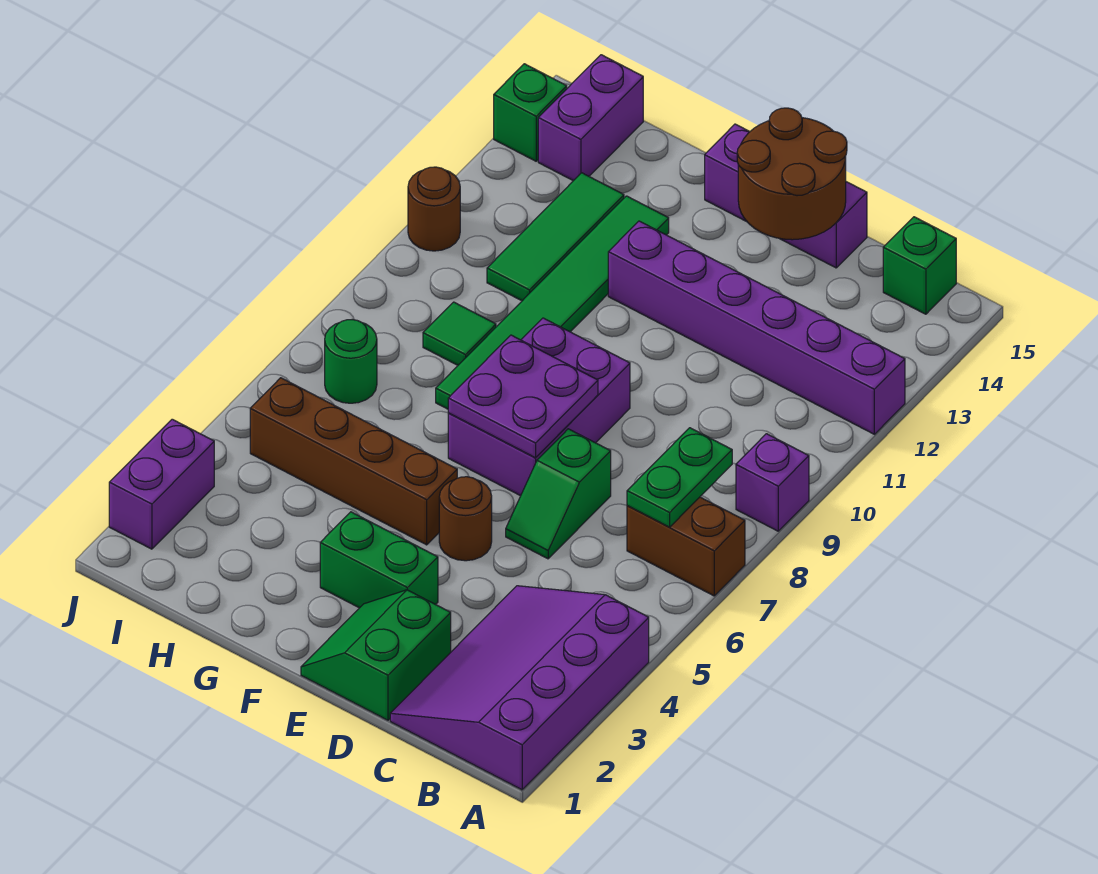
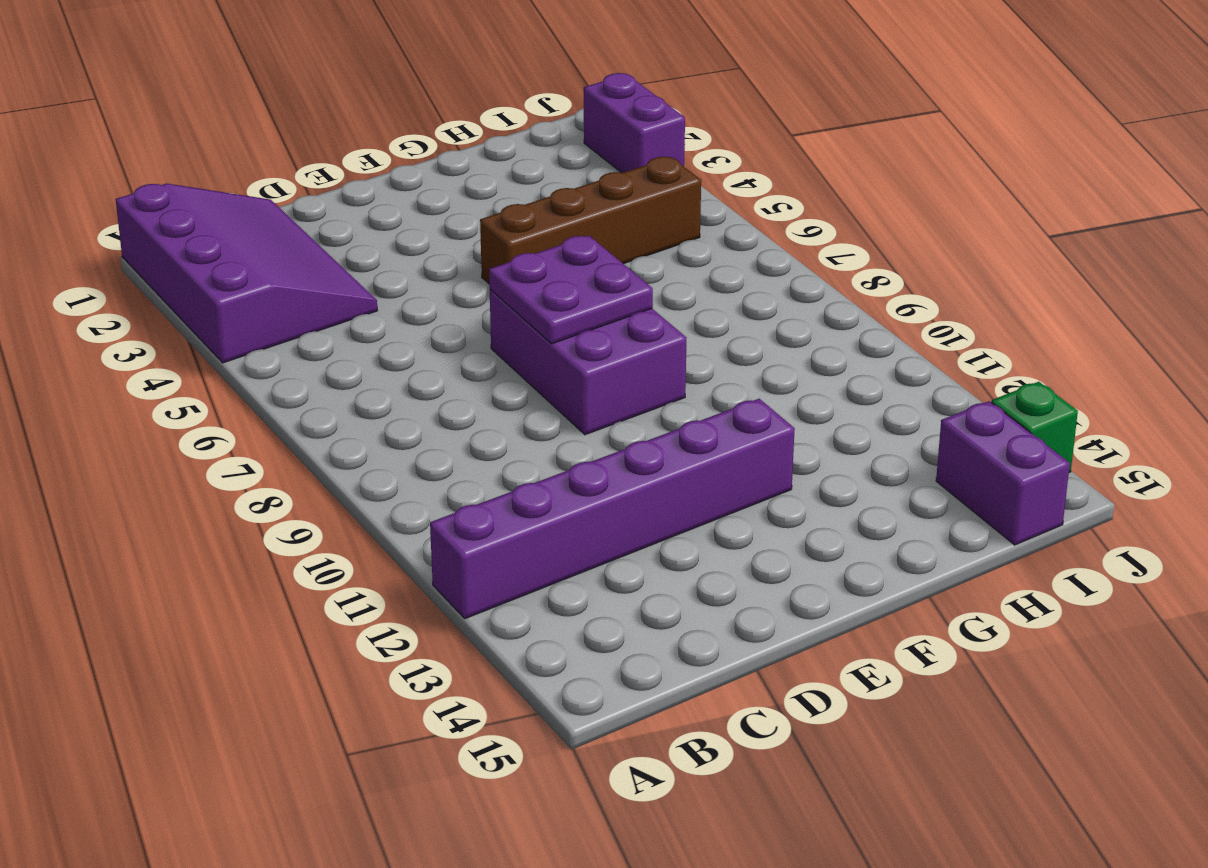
none -> brown 1x2 brick [627,497,745,596]
none -> purple 1x1 brick [736,434,809,531]
none -> green 1x1 brick [883,217,956,314]

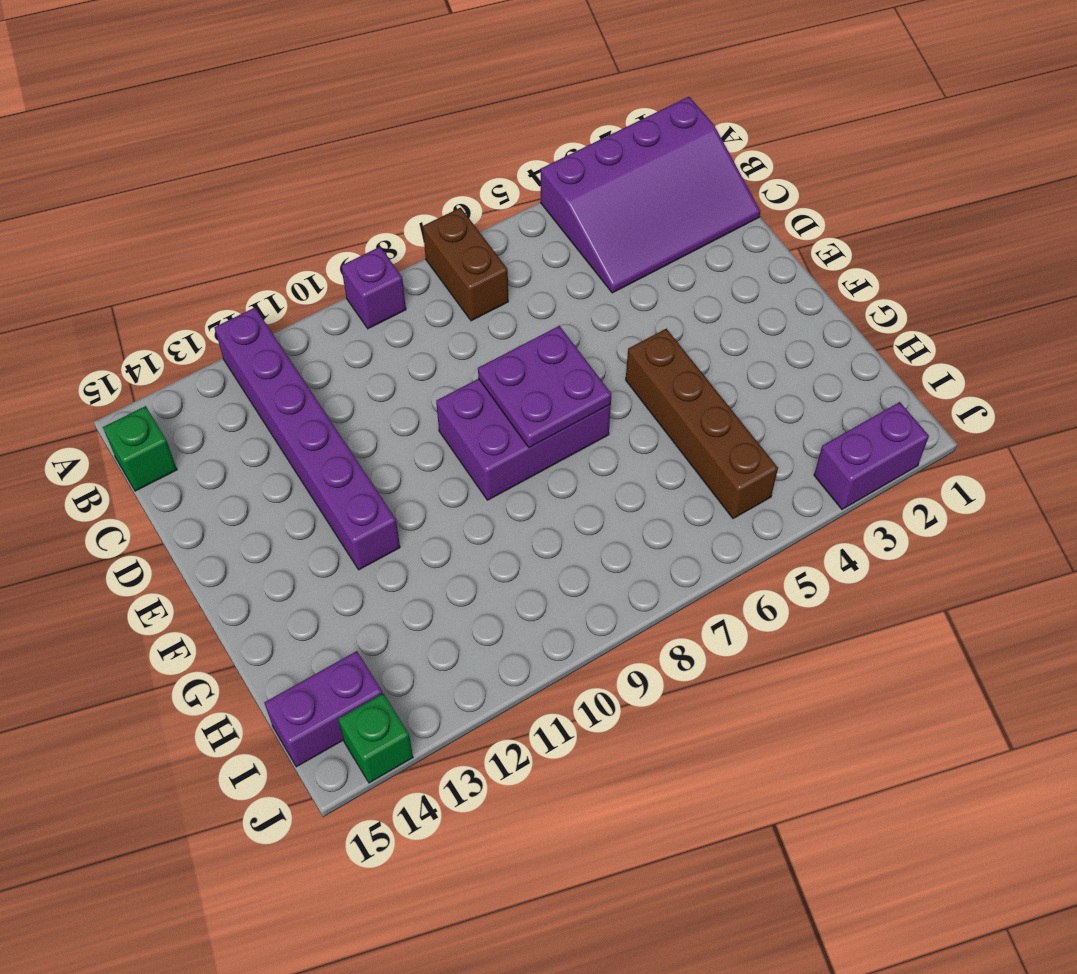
none -> green 2x2 slope [301,590,451,720]
none -> green 1x2 slope [506,429,611,559]
none -> purple 1x3 brick [705,124,867,268]

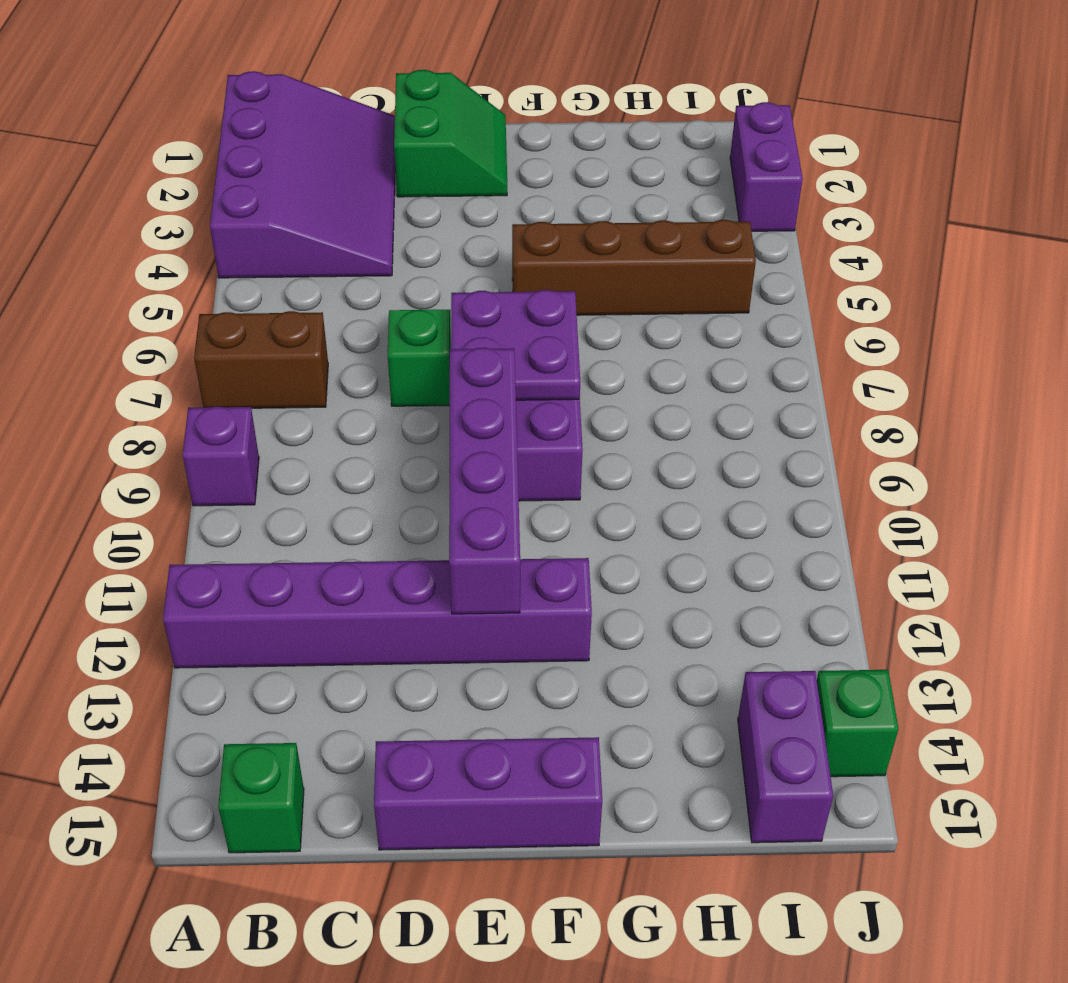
purple 1x4 brick [449,348,520,614] -> none
none -> green 1x2 brick [320,512,438,608]
none -> brown 1x1 round brick [439,477,492,561]
none -> green 1x6 tile [436,196,669,409]

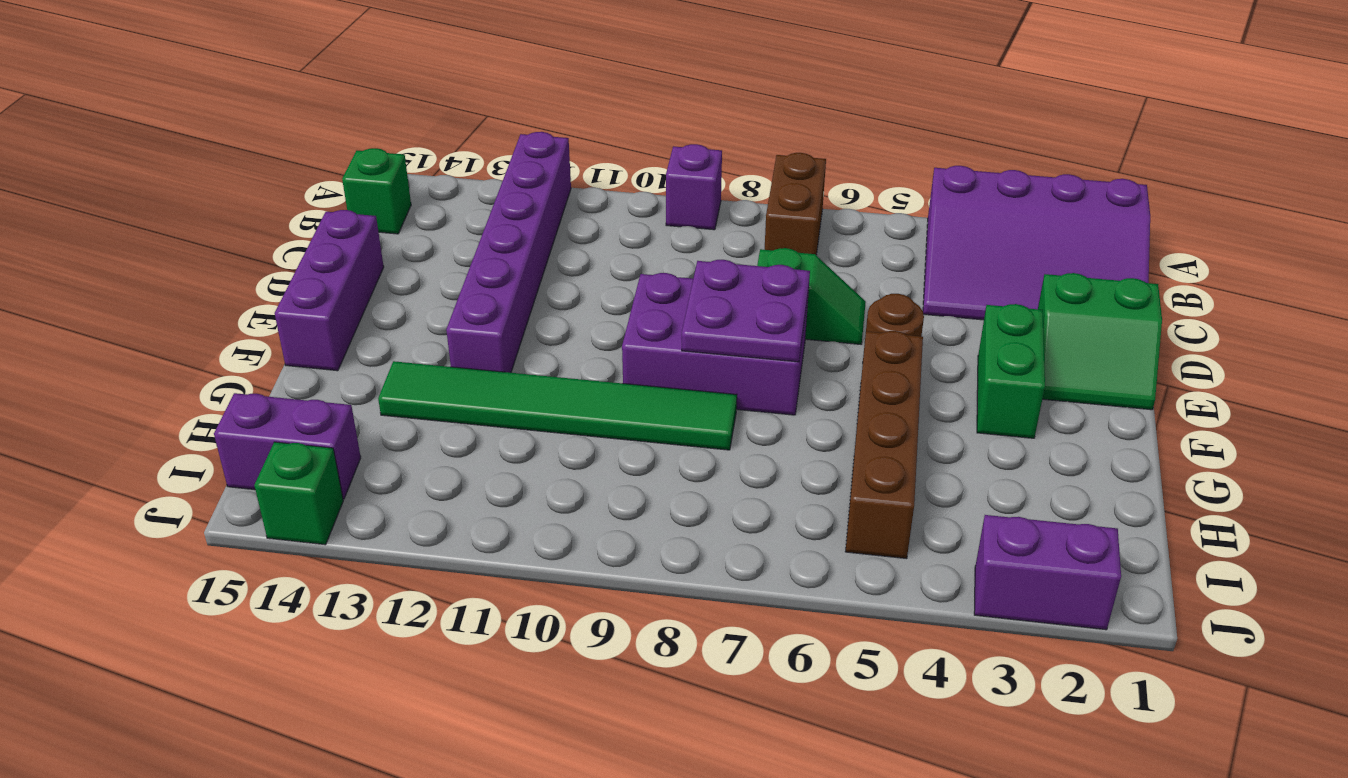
none -> green 1x1 tile [423,302,496,365]
none -> green 1x3 tile [487,173,624,301]
none -> green 1x1 round brick [325,320,377,403]

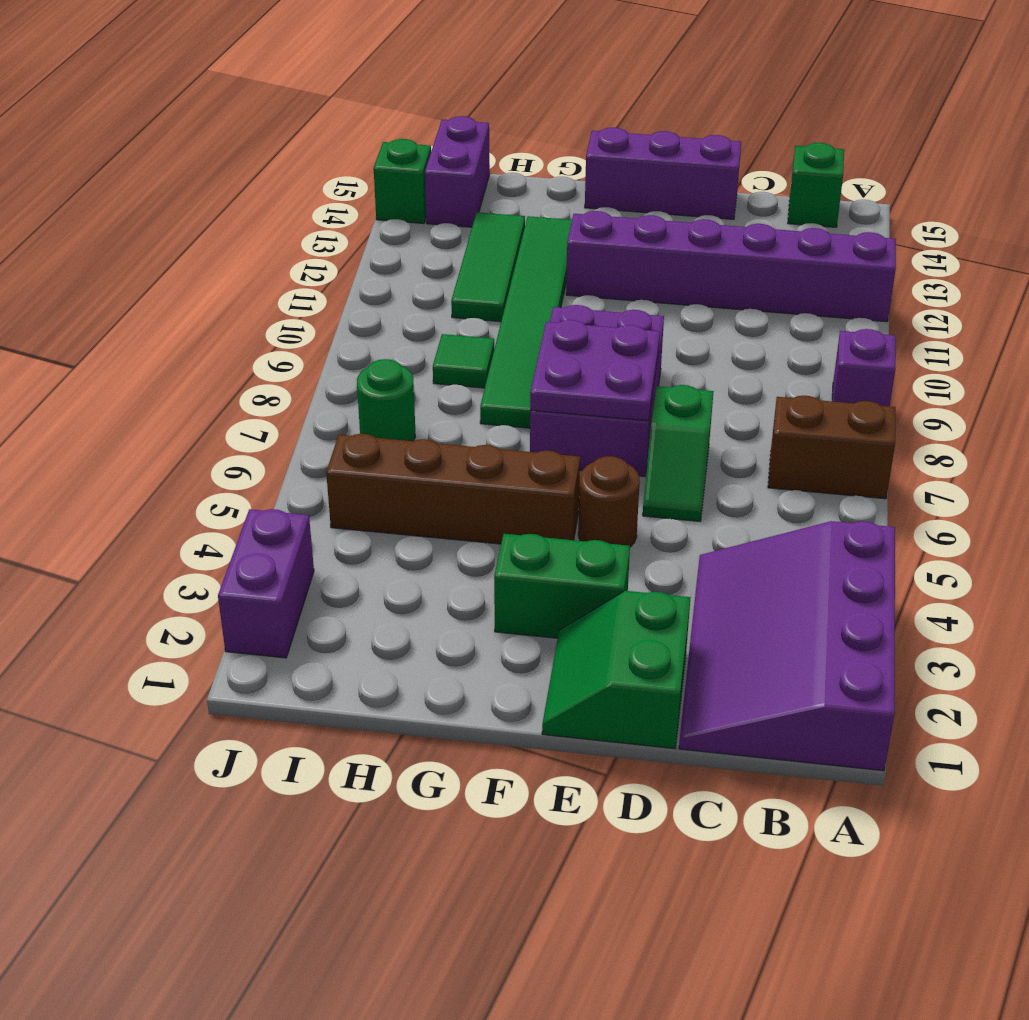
none -> brown 1x1 round brick [408,167,460,251]
none -> green 1x2 plate [627,428,732,527]
none -> brown 2x2 round brick [737,108,847,240]

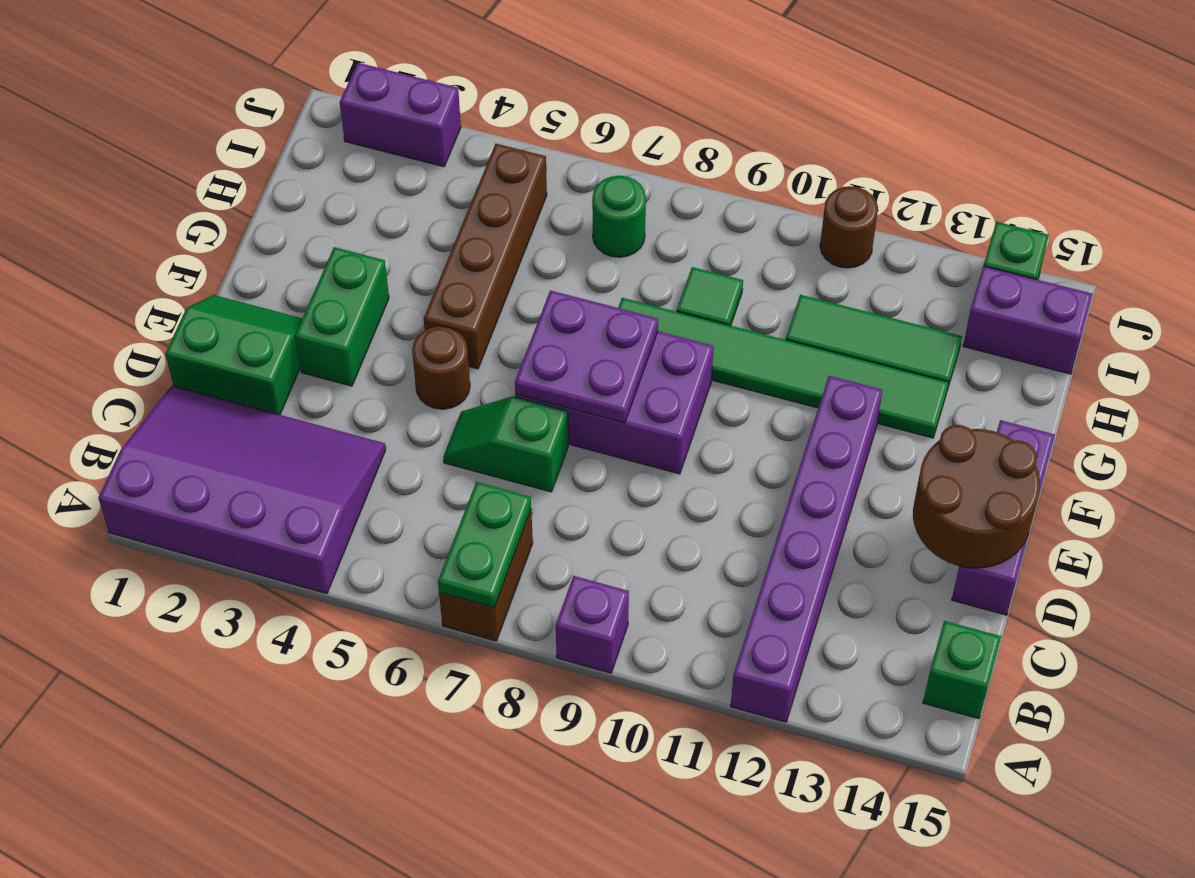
green 1x2 plate [438,482,531,608] -> green 1x2 plate turned to [627,428,732,527]

